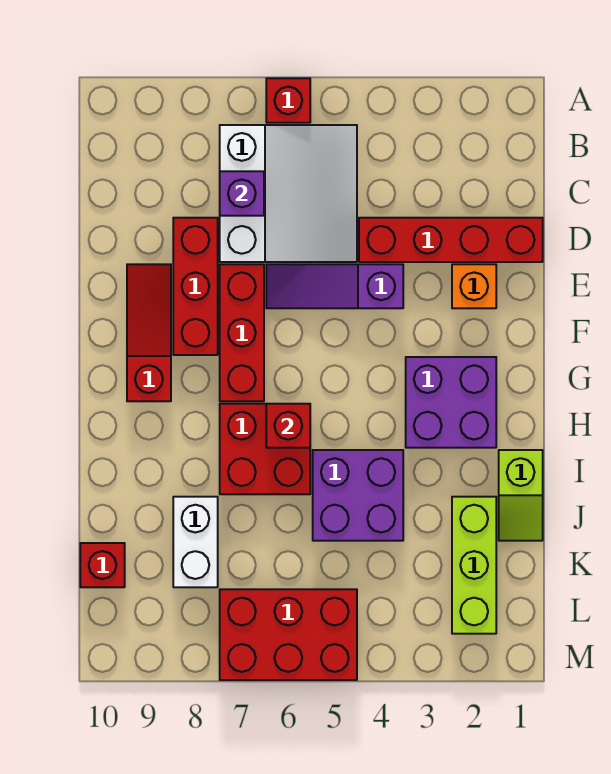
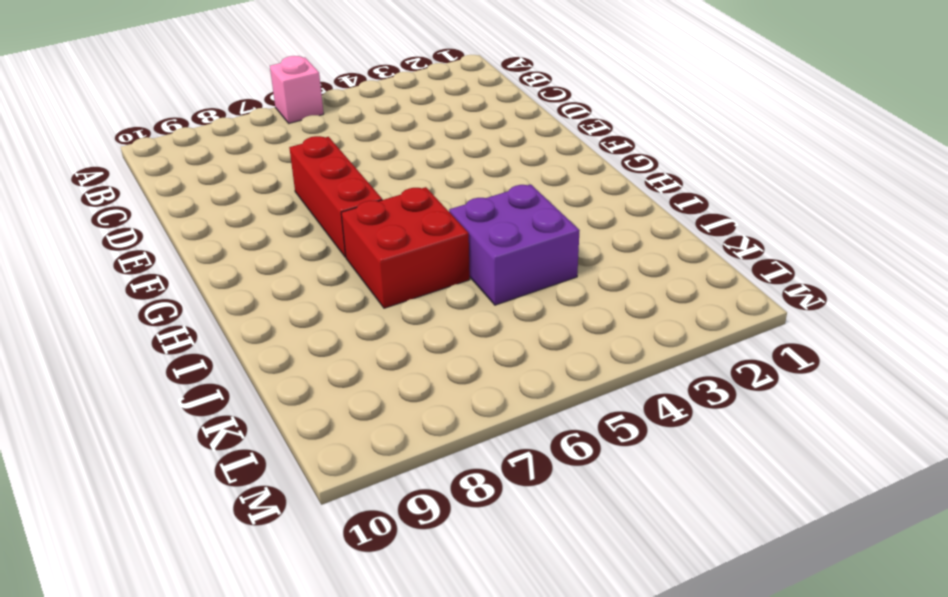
pink 1x1 brick [270,56,324,123] -> red 1x1 brick [266,78,310,123]
none -> white 3x3 slope [220,125,357,262]
none -> red 1x4 brick [359,218,543,262]
none -> red 1x3 brick [173,218,218,355]

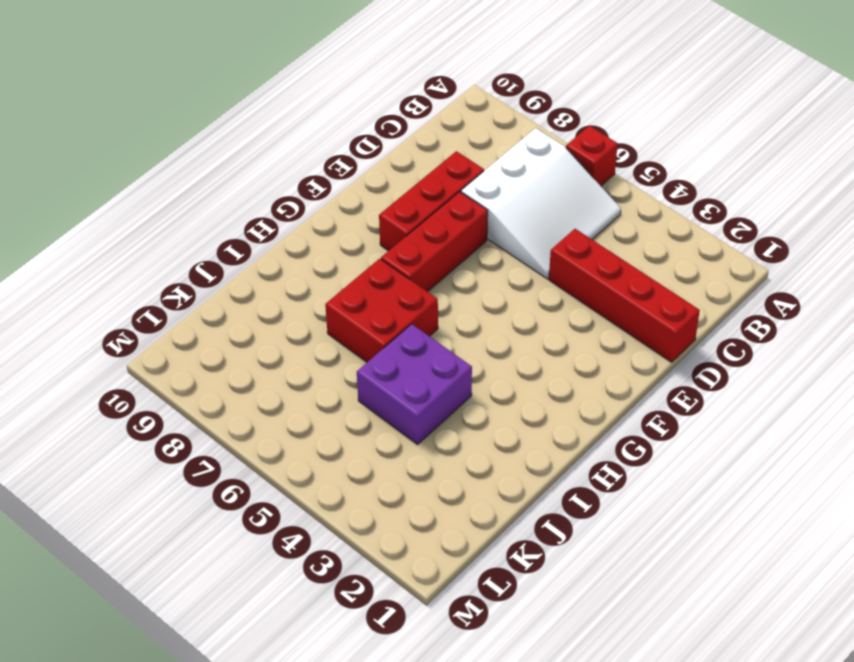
none -> orange 1x1 brick [452,264,496,308]
none -> purple 1x3 slope [266,264,403,308]
none -> red 1x3 slope [127,264,171,401]

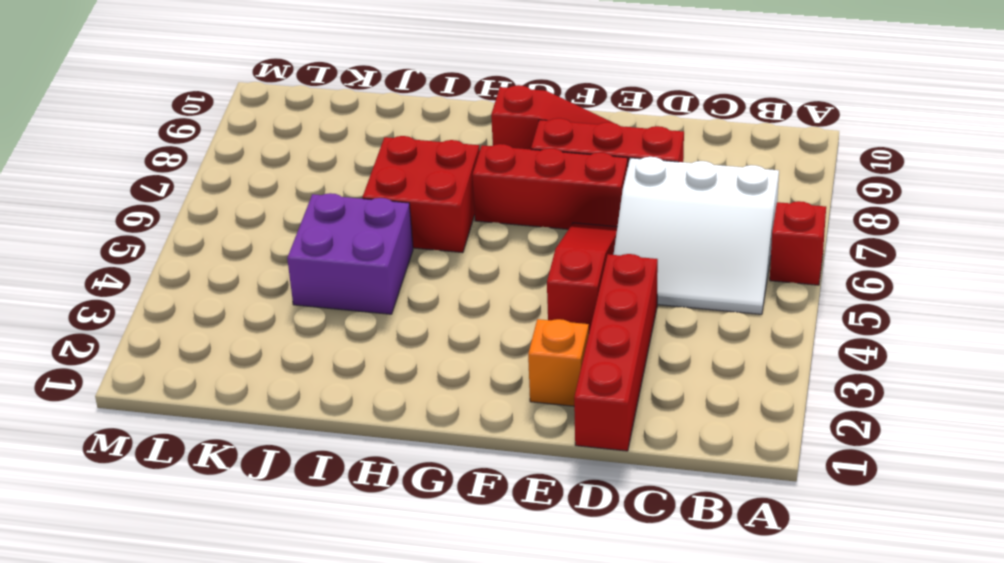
red 1x3 slope [547,223,617,332] -> purple 1x3 slope [266,264,403,308]
none -> purple 2x2 brick [406,357,496,448]
none -> lime 1x2 slope [499,450,543,541]
none -> lime 1x3 brick [452,497,496,634]

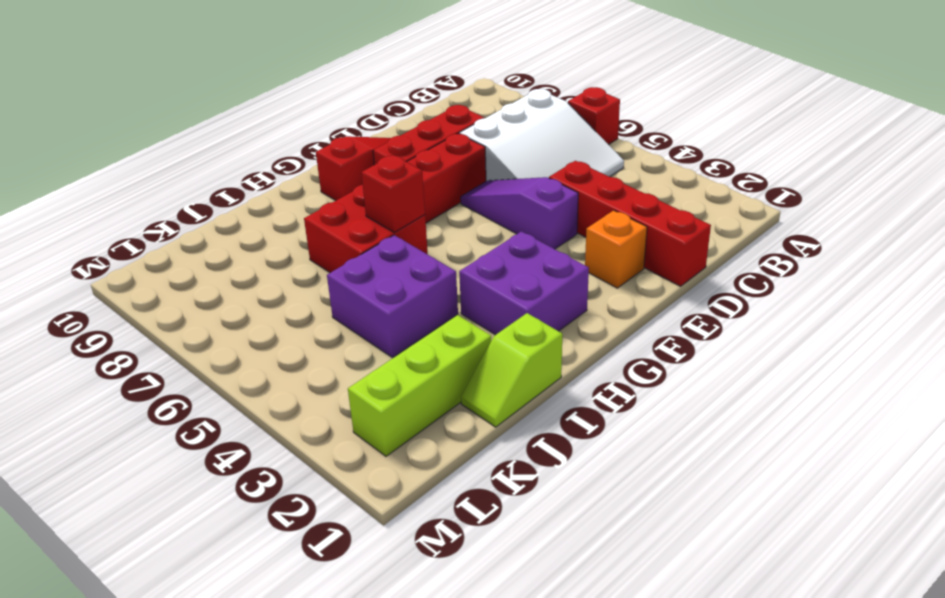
none -> white 1x2 brick [173,497,218,587]
none -> red 1x1 brick [80,543,125,587]
none -> red 2x3 brick [220,589,357,680]

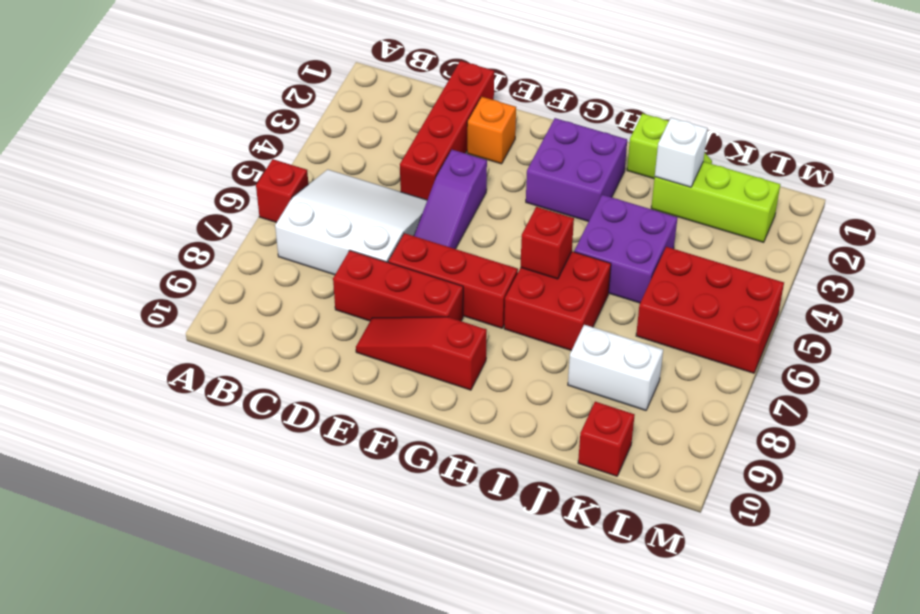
white 1x1 brick [655,117,708,187] -> none
red 2x3 brick [636,247,784,373] -> red 2x3 brick turned to [220,589,357,680]
none -> purple 1x1 brick [220,171,264,216]

